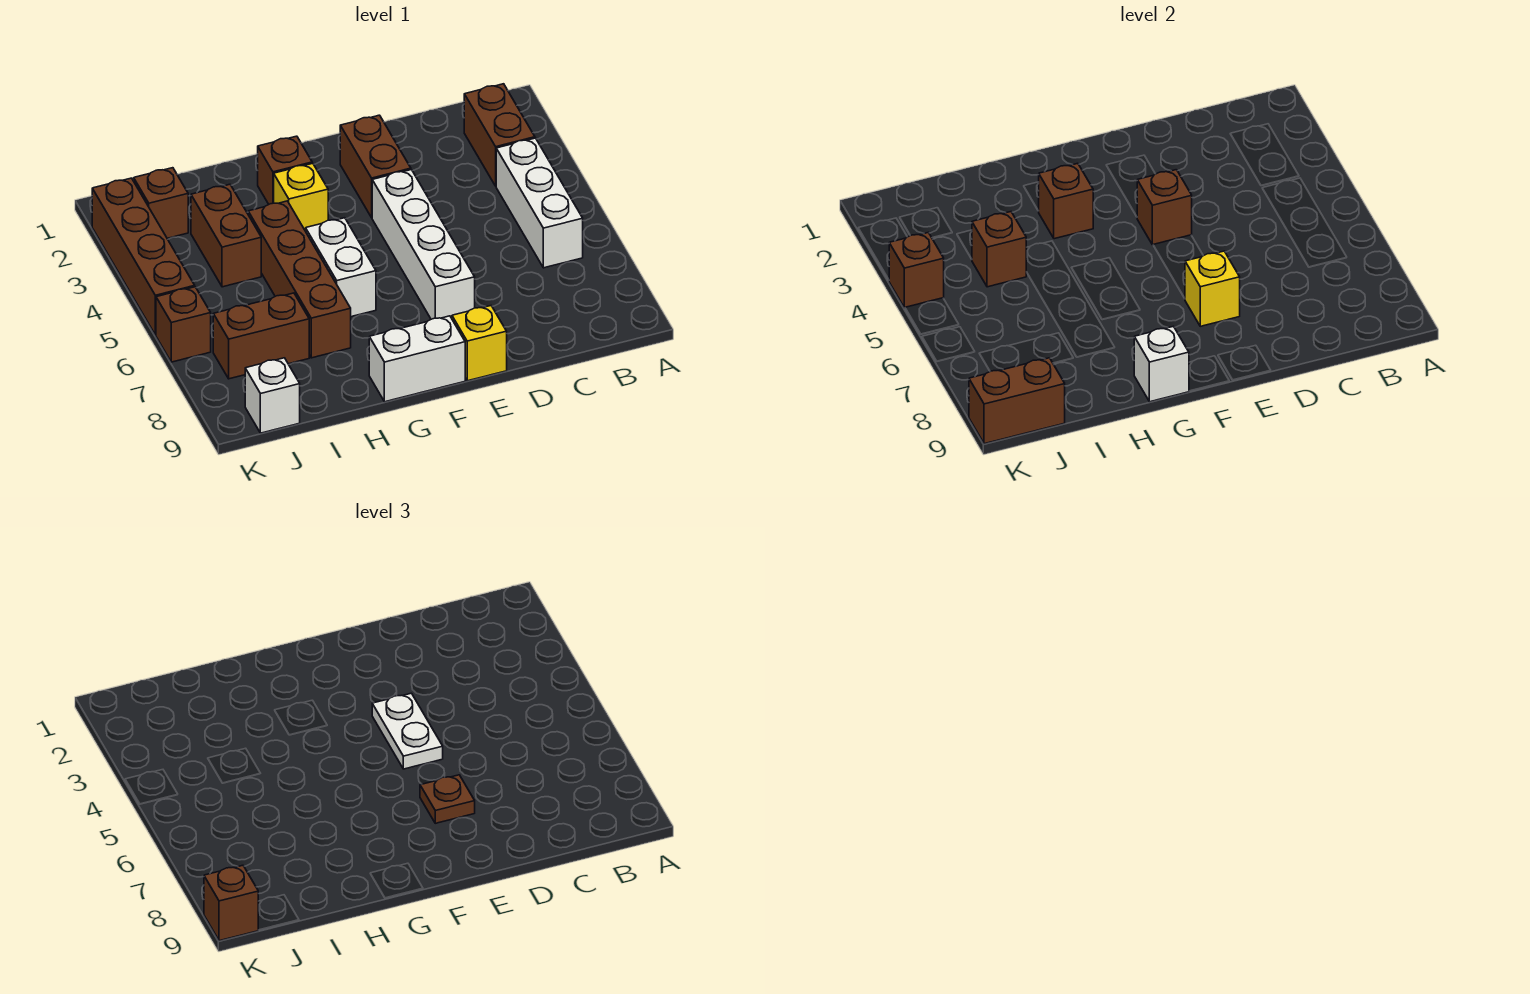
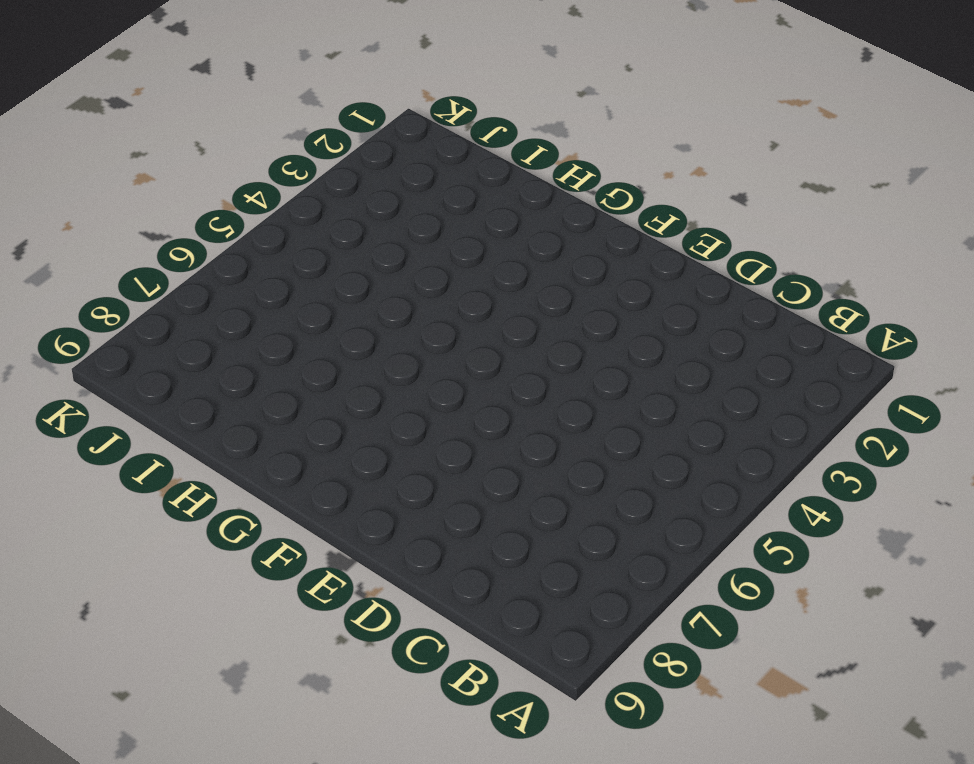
none -> brown 1x2 brick [464,84,535,186]
none -> white 1x3 brick [496,138,583,268]
none -> brown 1x2 brick [340,115,411,218]

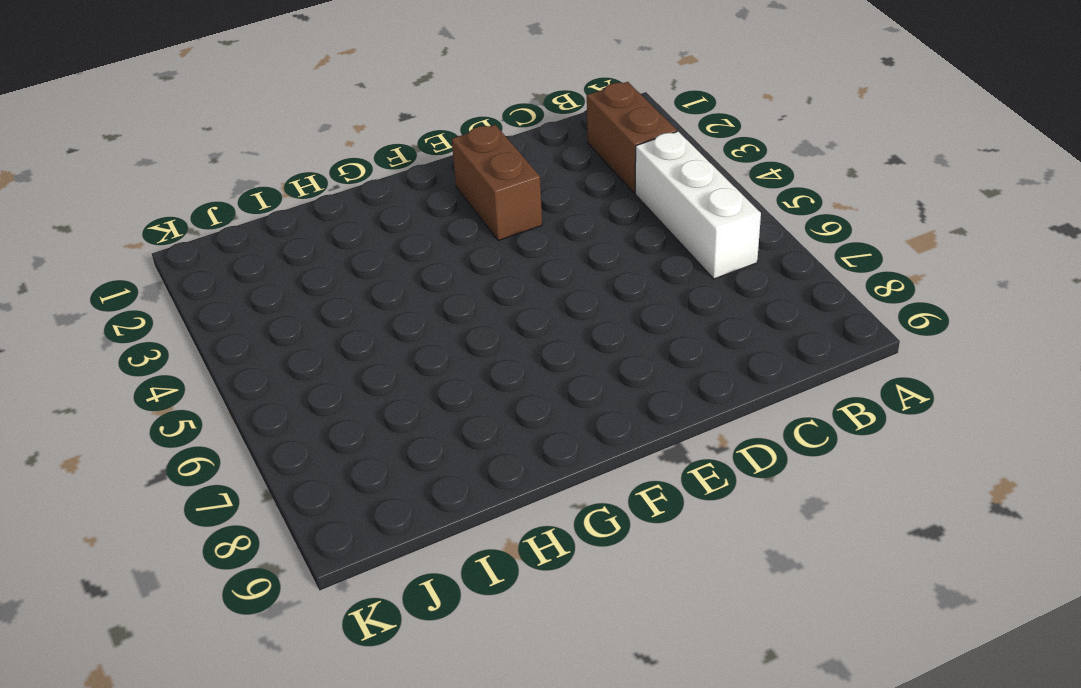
none -> white 1x4 brick [372,170,475,319]
none -> yellow 1x1 brick [452,306,507,381]
none -> white 1x2 brick [369,316,465,402]

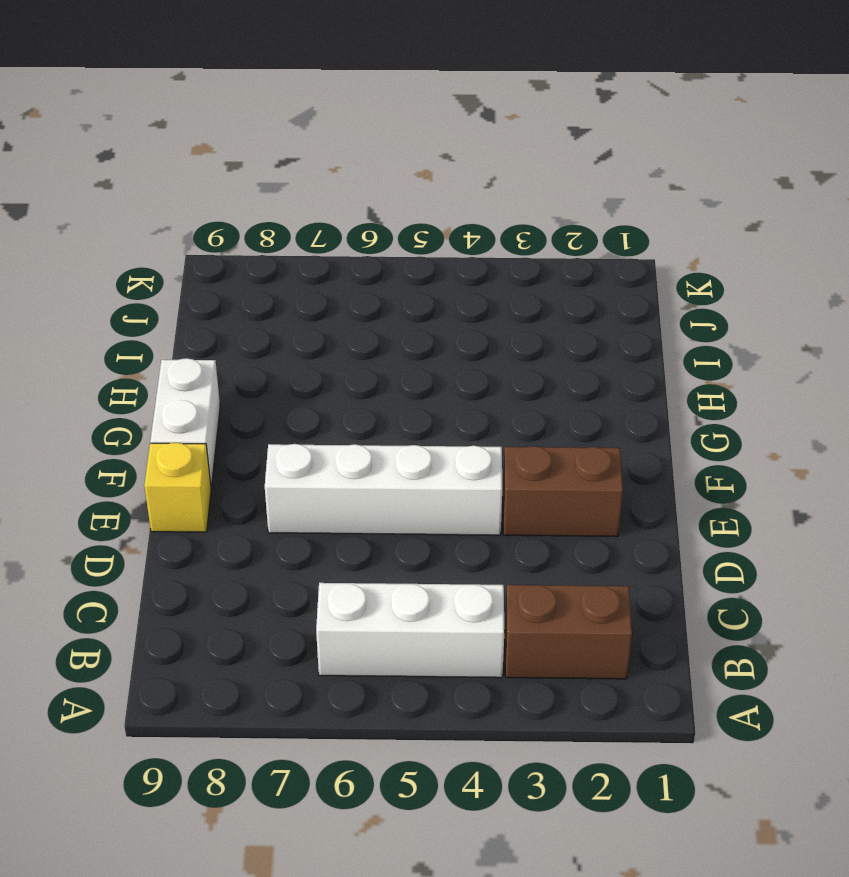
none -> brown 1x1 brick [258,136,312,204]
none -> yellow 1x1 brick [274,163,328,231]
none -> white 1x2 brick [306,218,376,317]

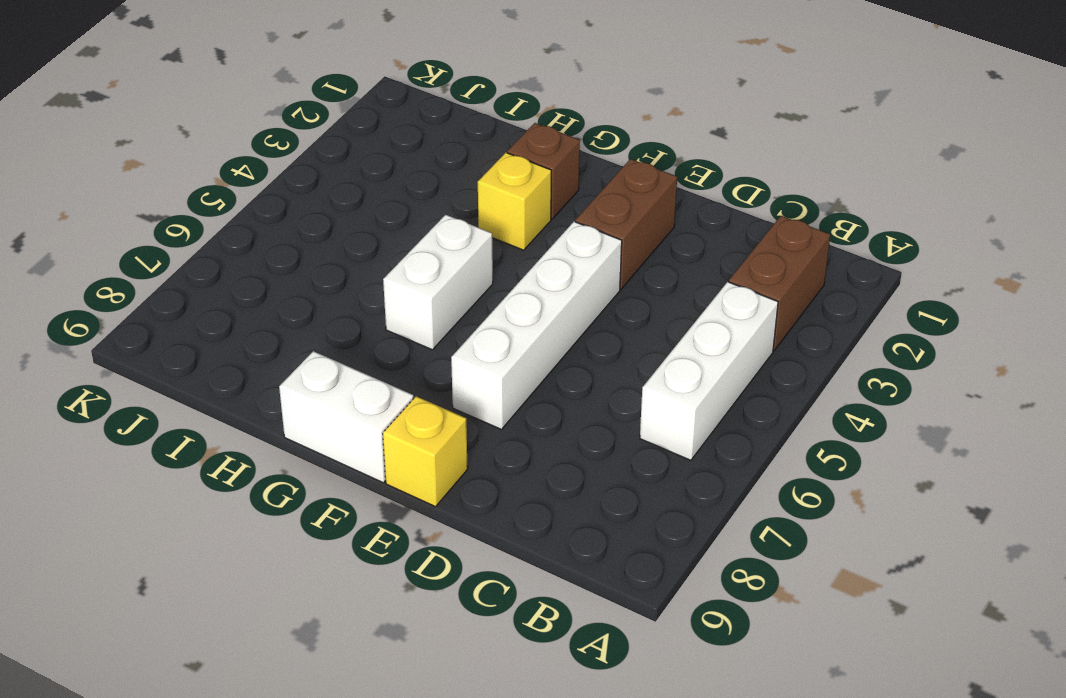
none -> brown 1x4 brick [248,201,351,358]
none -> brown 1x2 brick [191,184,261,287]
none -> brown 1x2 brick [213,293,309,379]

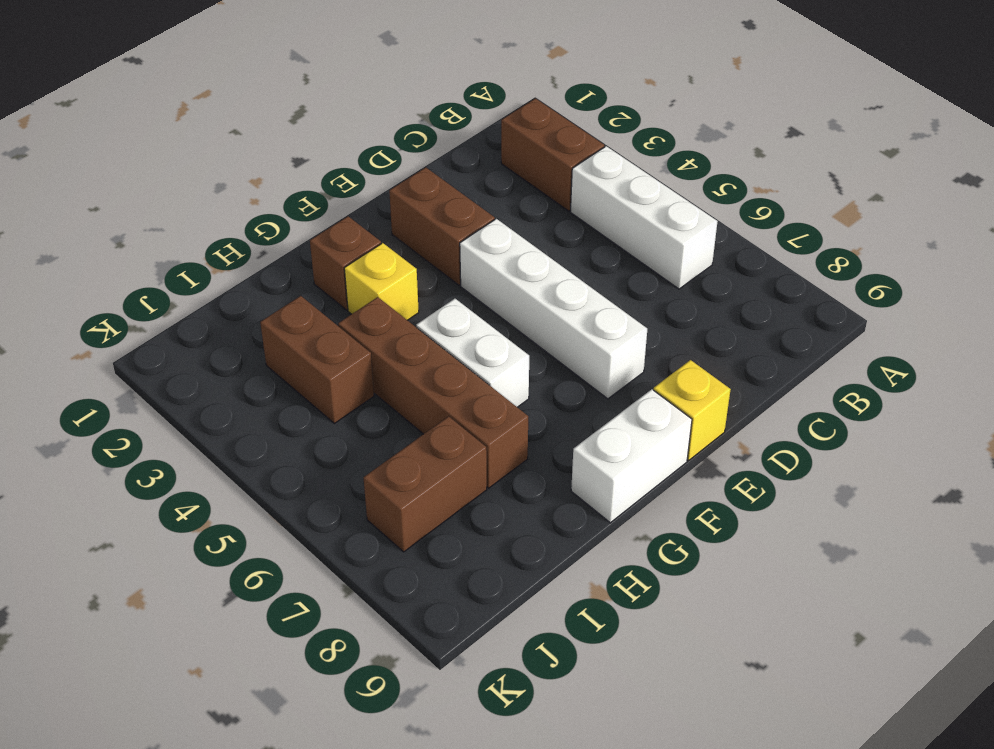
none -> brown 1x1 brick [134,168,188,238]
none -> white 1x1 brick [245,358,300,433]
none -> brown 1x4 brick [92,178,195,335]

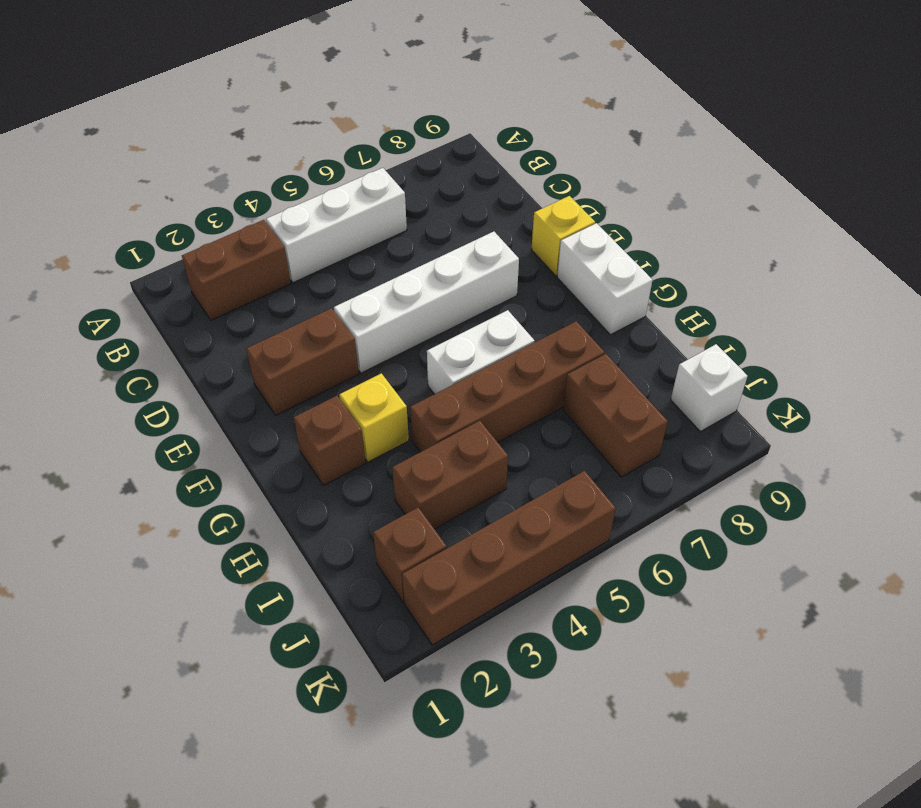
none -> brown 1x1 brick [156,287,211,362]
none -> brown 1x1 brick [1137,170,1192,245]
none -> yellow 1x1 brick [1185,251,1240,326]

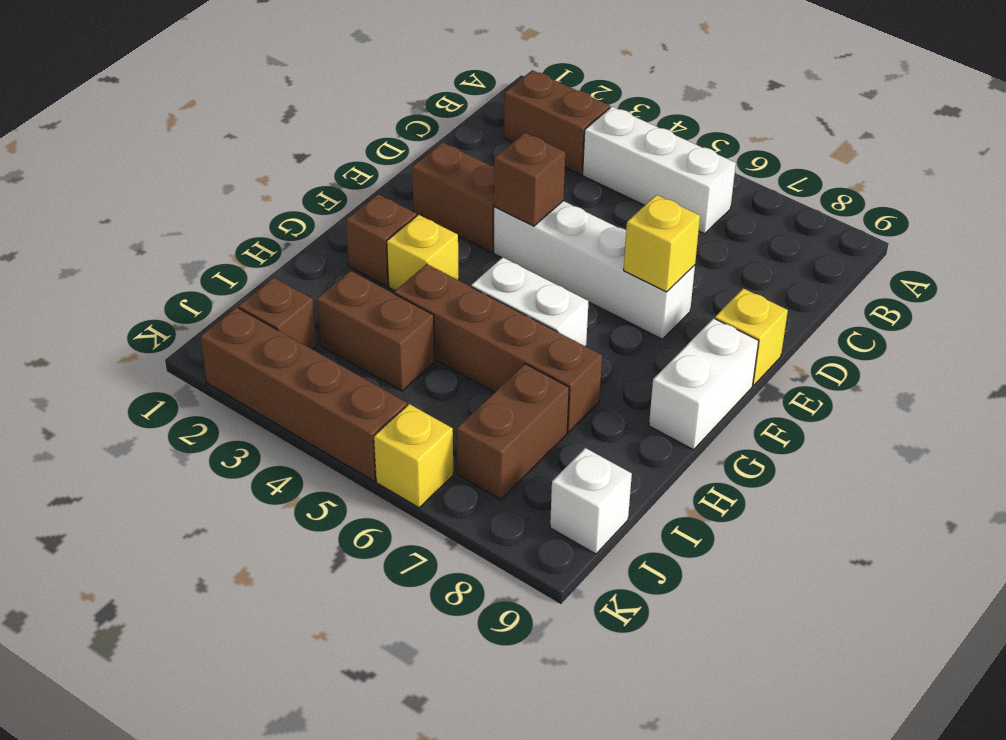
yellow 1x1 brick [374,404,453,508] -> brown 1x1 brick [156,287,211,362]
none -> brown 1x1 brick [1039,163,1093,239]
none -> white 1x1 brick [1134,326,1189,402]
none -> brown 1x1 brick [972,212,1026,287]

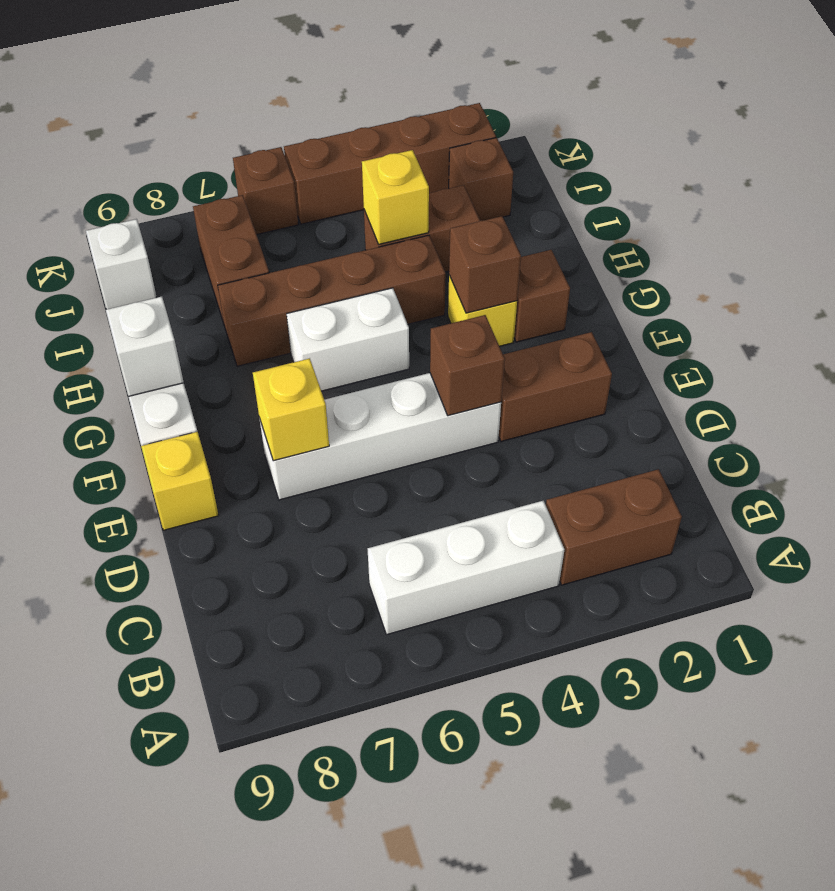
yellow 1x1 brick [362,150,429,244] -> brown 1x1 brick [972,212,1026,287]
none -> brown 1x2 brick [969,358,1065,444]
none -> brown 1x1 brick [889,233,944,308]
none -> white 1x2 plate [372,693,443,769]

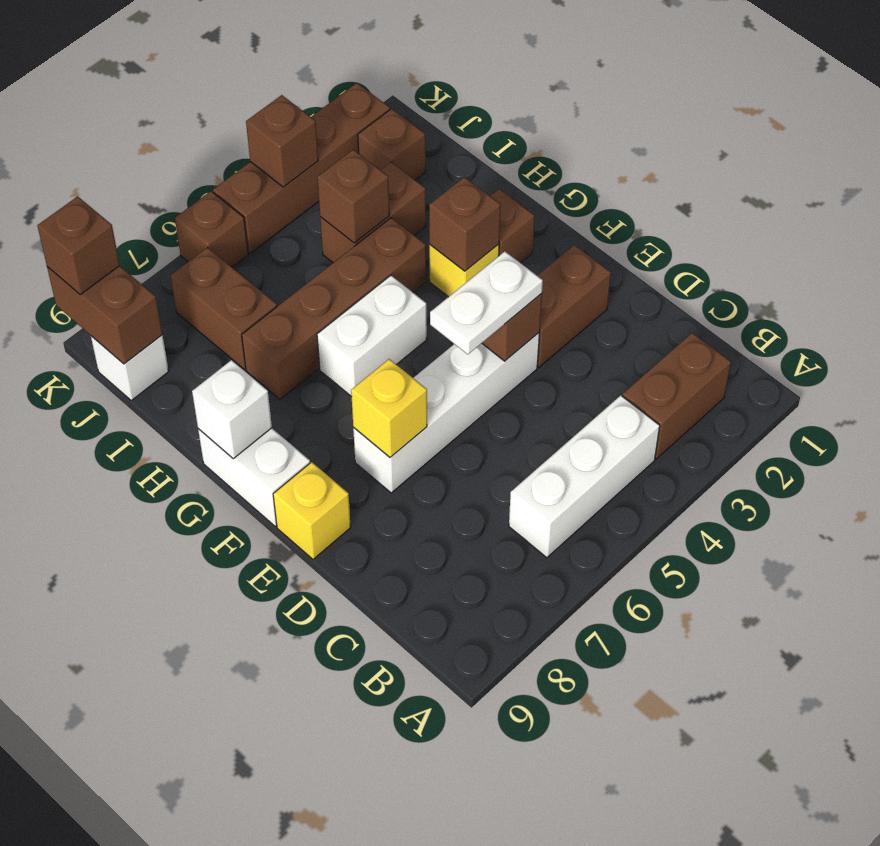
none -> brown 1x1 plate [420,775,475,823]

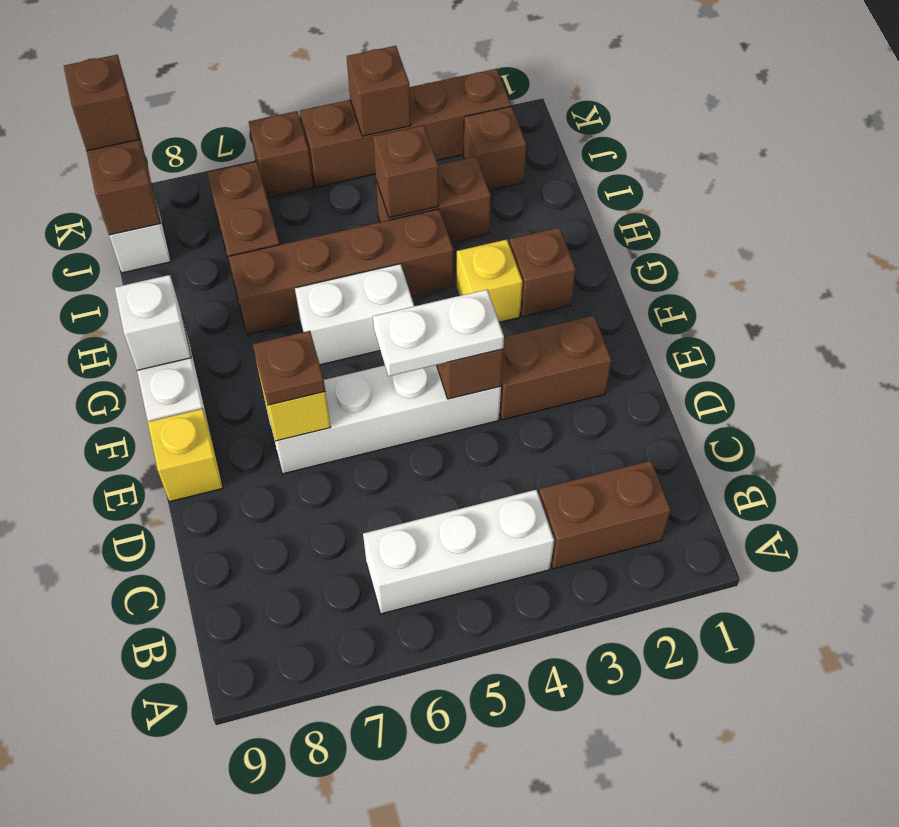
none -> brown 1x1 brick [1039,163,1093,239]

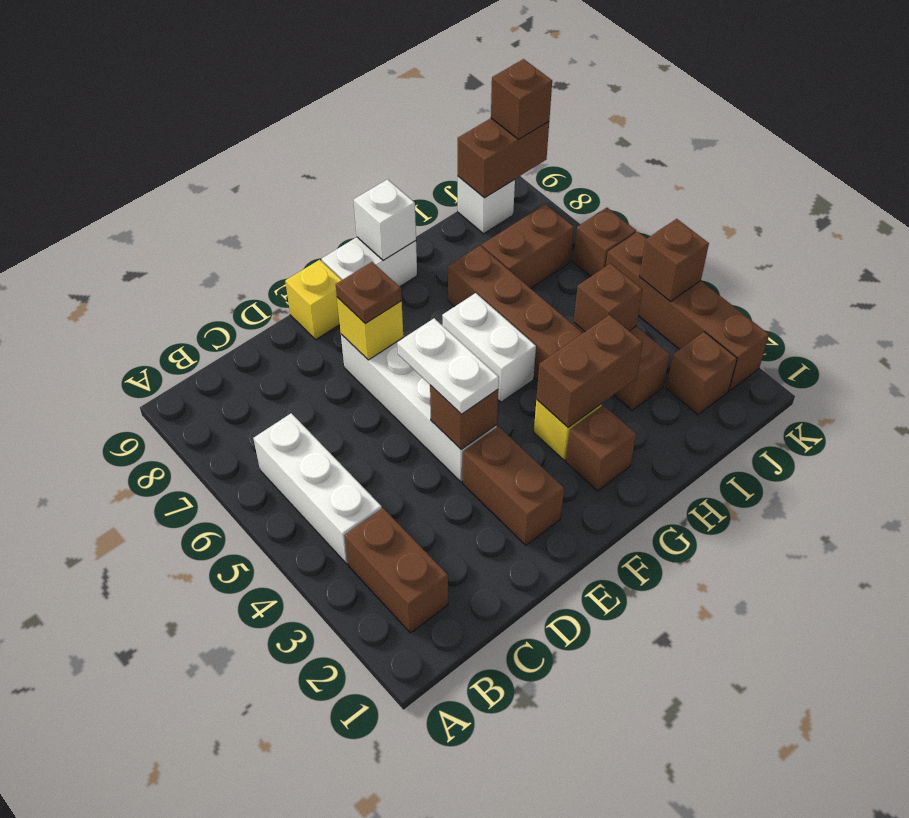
brown 1x2 brick [536,315,643,427] -> brown 1x1 brick [1039,163,1093,239]

